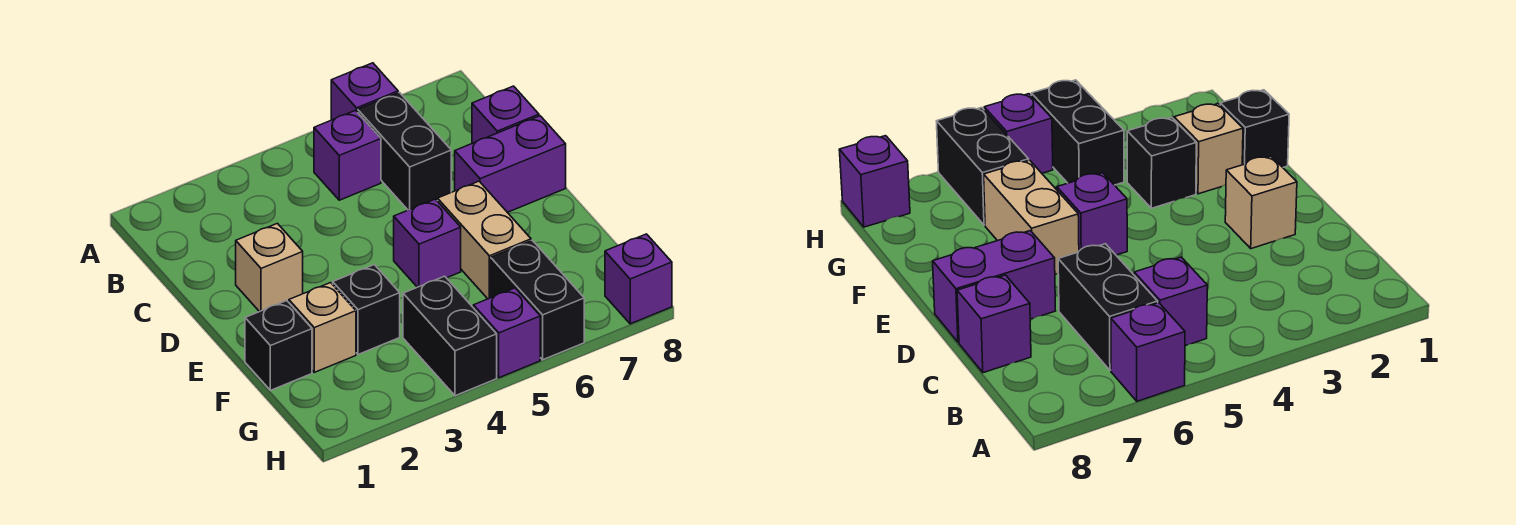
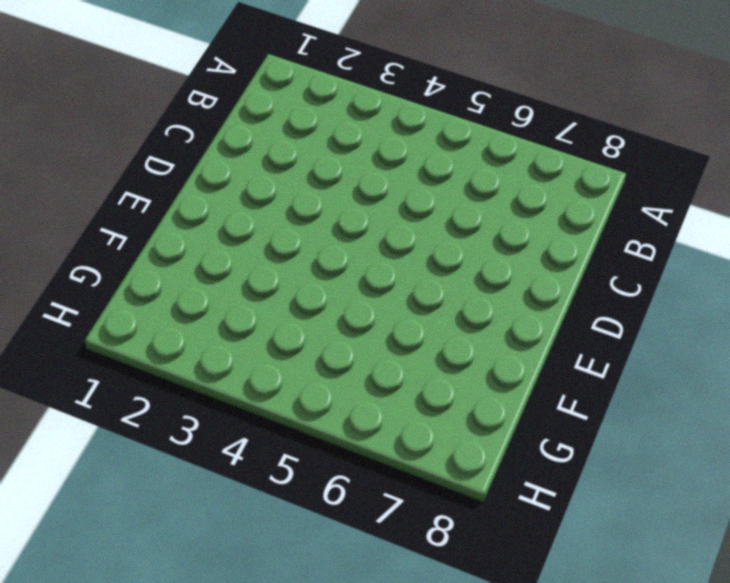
none -> purple 1x1 brick [331,63,398,120]
none -> purple 1x1 brick [314,110,381,200]
none -> black 1x2 brick [358,92,451,210]

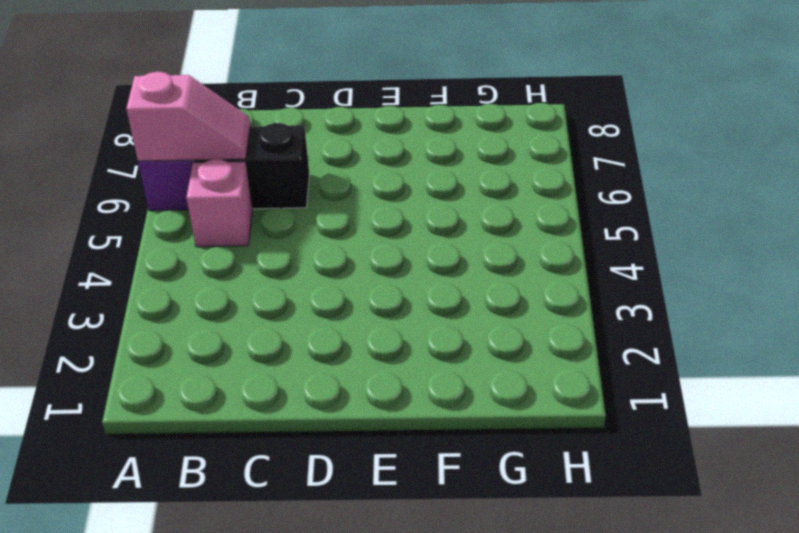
pink 1x2 slope [126,72,250,161] -> none
pink 1x1 brick [186,159,253,247] -> purple 1x1 brick [314,110,381,200]
none -> purple 1x1 brick [472,86,539,143]
none -> tan 1x1 brick [236,223,303,312]
none -> purple 1x2 brick [455,116,566,212]

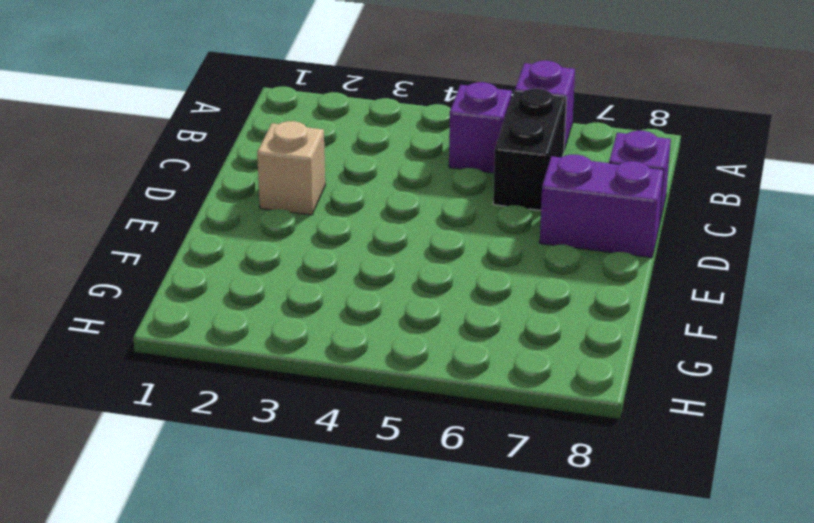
none -> purple 1x1 brick [394,199,461,287]
none -> tan 1x2 brick [438,181,531,299]
none -> black 1x1 brick [245,301,312,390]

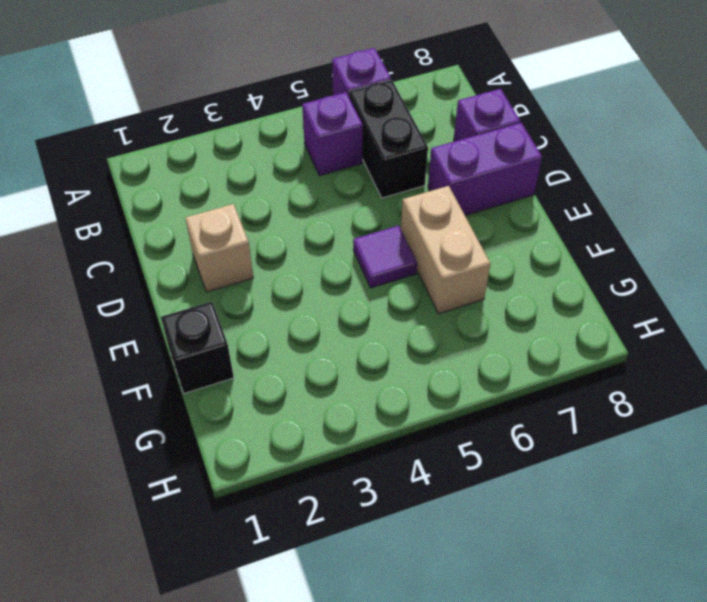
purple 1x1 tile [353,226,417,288] -> purple 1x1 brick [394,199,461,287]
none -> tan 1x1 brick [289,283,356,372]
none -> black 1x1 brick [333,265,400,354]
none -> black 1x2 brick [403,276,497,396]

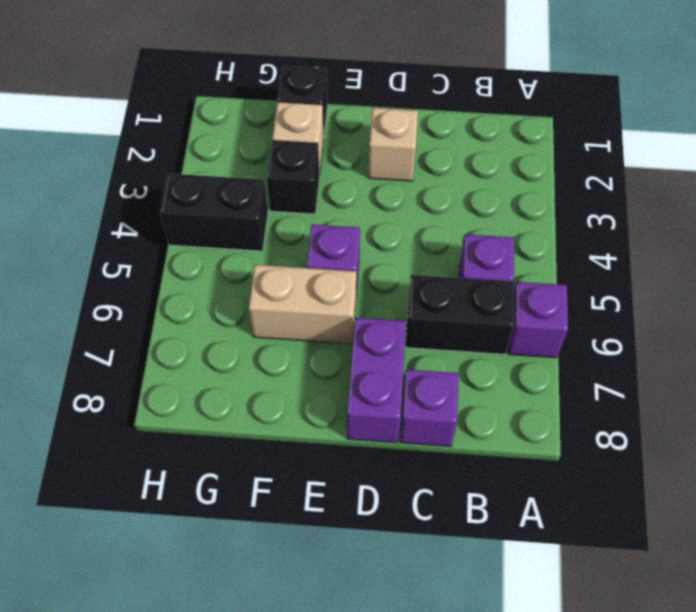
none -> black 1x2 brick [491,240,584,360]
none -> purple 1x1 brick [473,288,540,378]
none -> purple 1x1 brick [605,234,672,324]

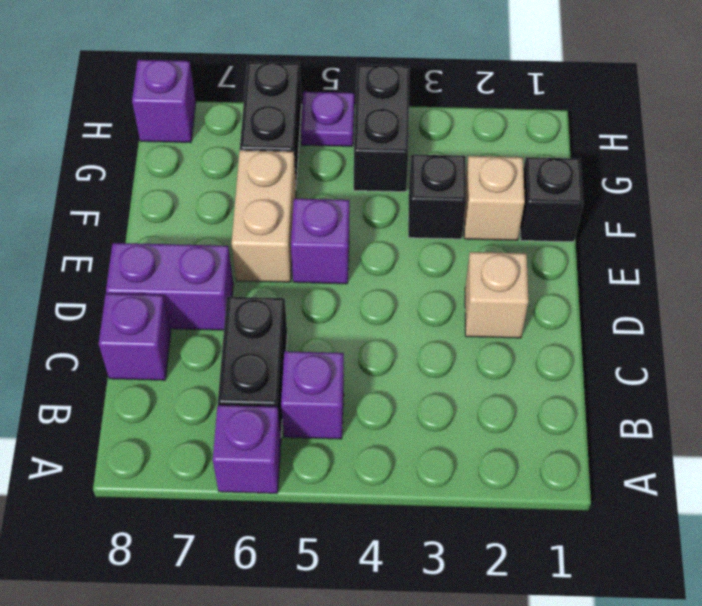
purple 1x1 plate [301,92,354,146] -> purple 1x1 brick [473,288,540,378]

